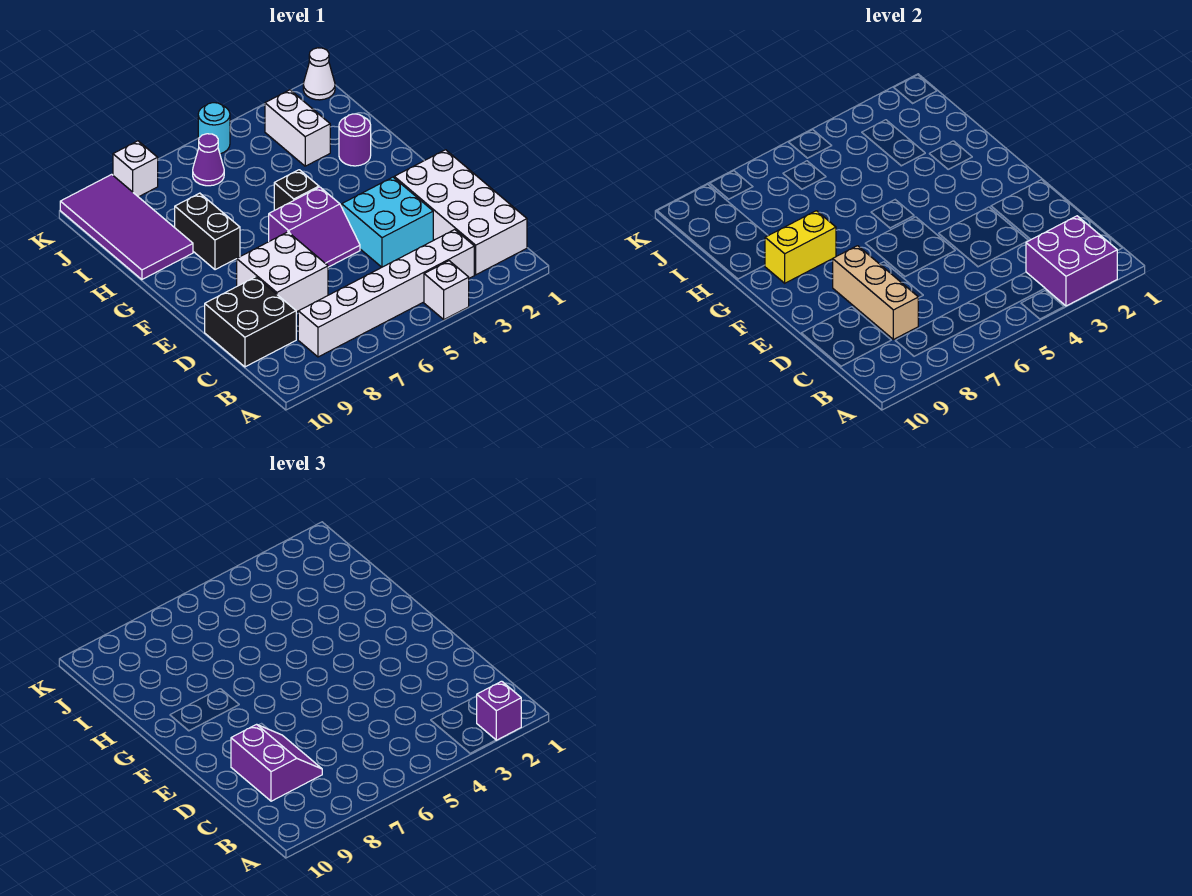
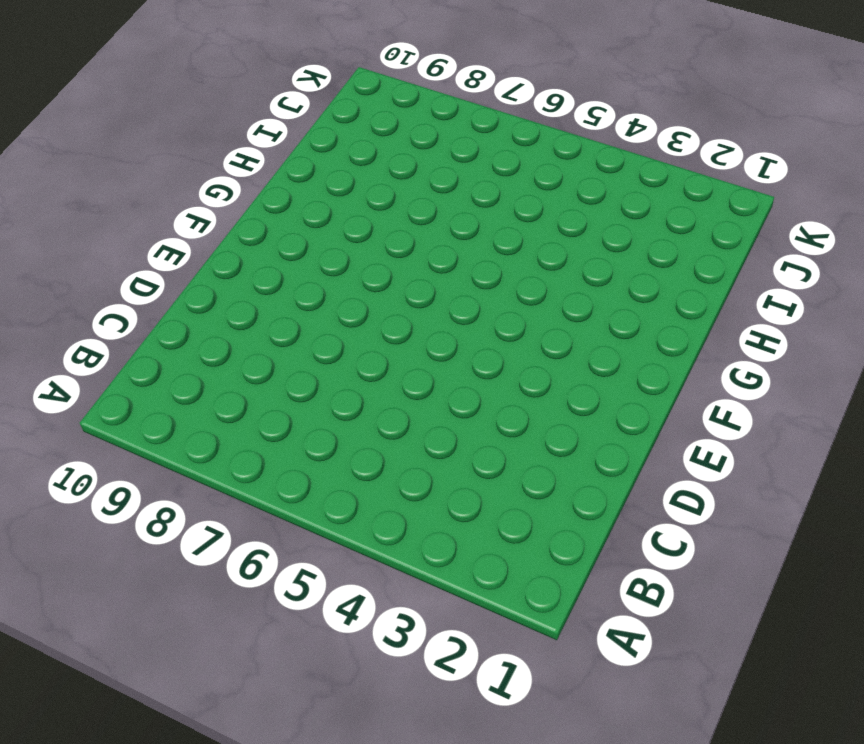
none -> white 1x1 brick [424,261,469,320]
none -> white 2x4 brick [394,150,527,275]
none -> white 1x6 brick [298,230,474,357]

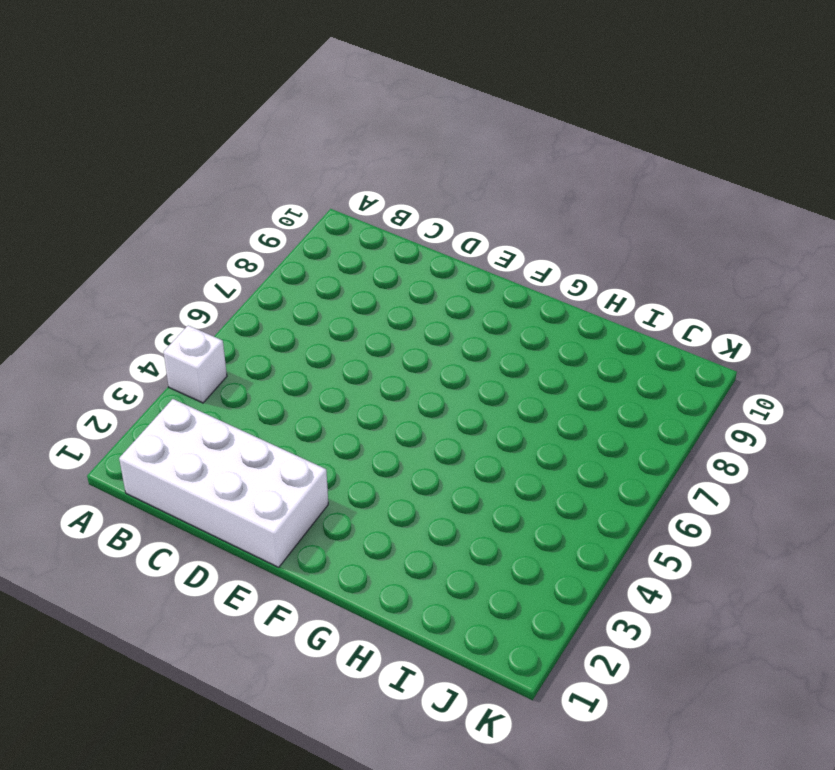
none -> white 1x6 brick [298,230,474,357]
none -> black 2x2 brick [205,277,296,367]
none -> cyan 2x2 brick [341,177,433,267]

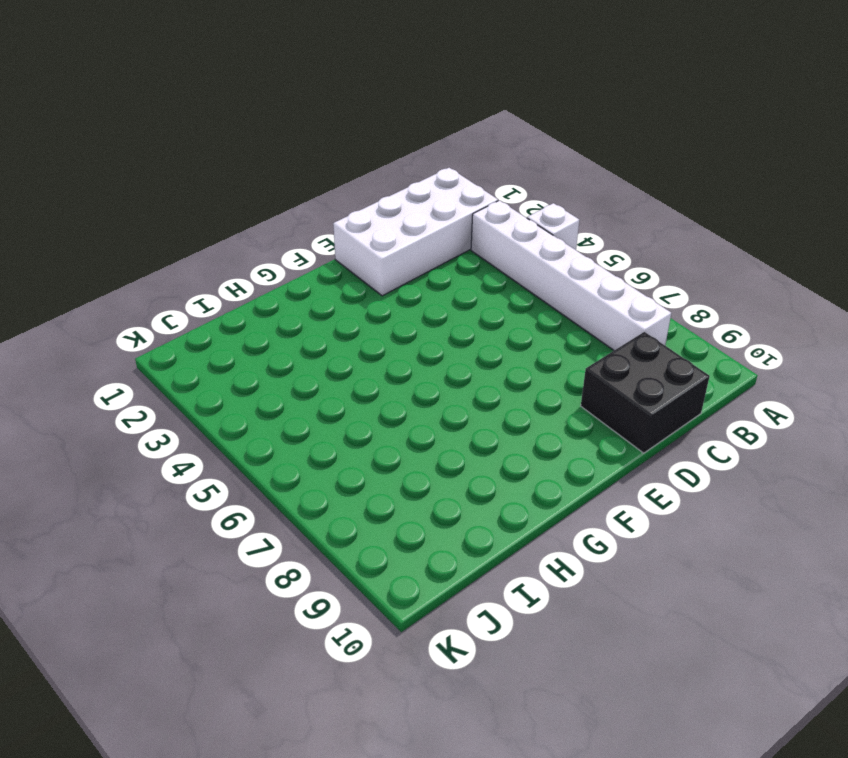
none -> cyan 2x2 brick [341,177,433,267]
none -> white 2x2 brick [237,232,328,312]
none -> purple 2x2 slope [269,187,360,267]

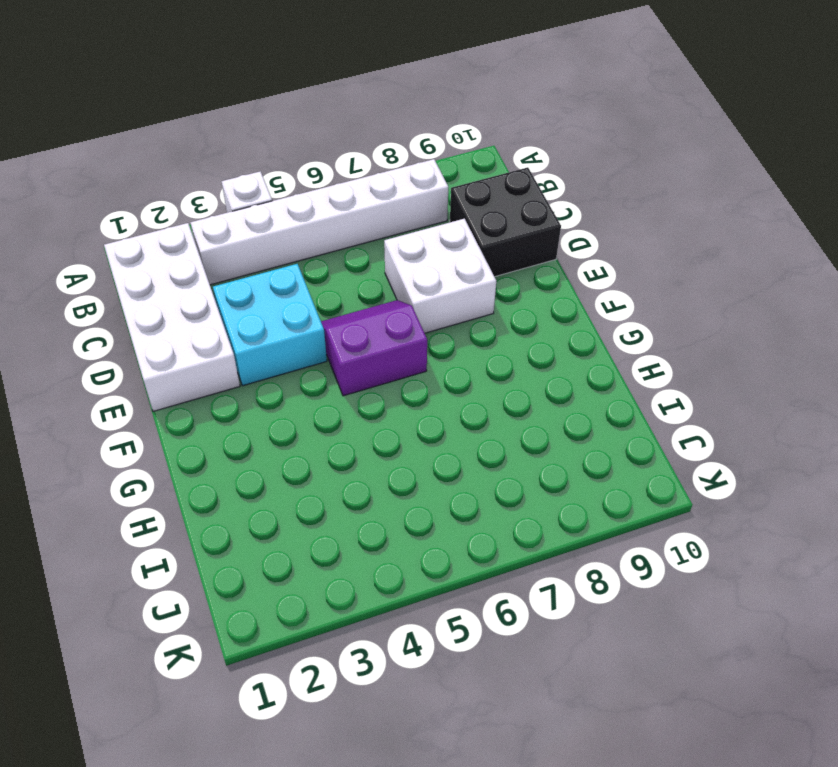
none -> black 1x1 brick [274,170,319,210]
none -> black 1x2 brick [175,193,240,270]
none -> purple 1x1 round brick [339,114,371,166]

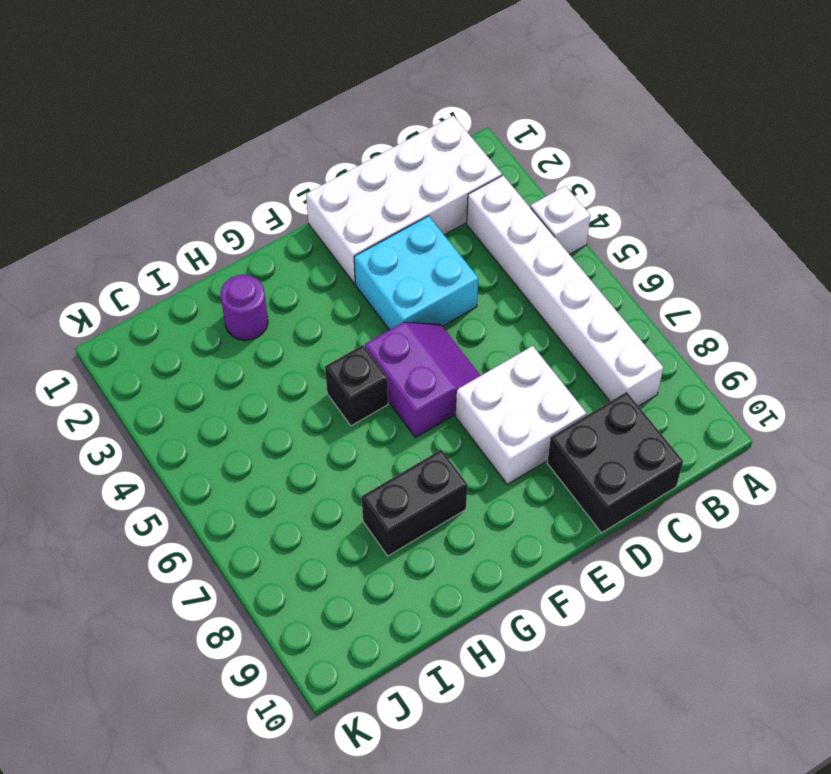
none -> purple 2x4 tile [60,174,193,280]
none -> white 1x2 brick [265,90,330,166]
none -> purple 1x1 cone [193,134,224,186]

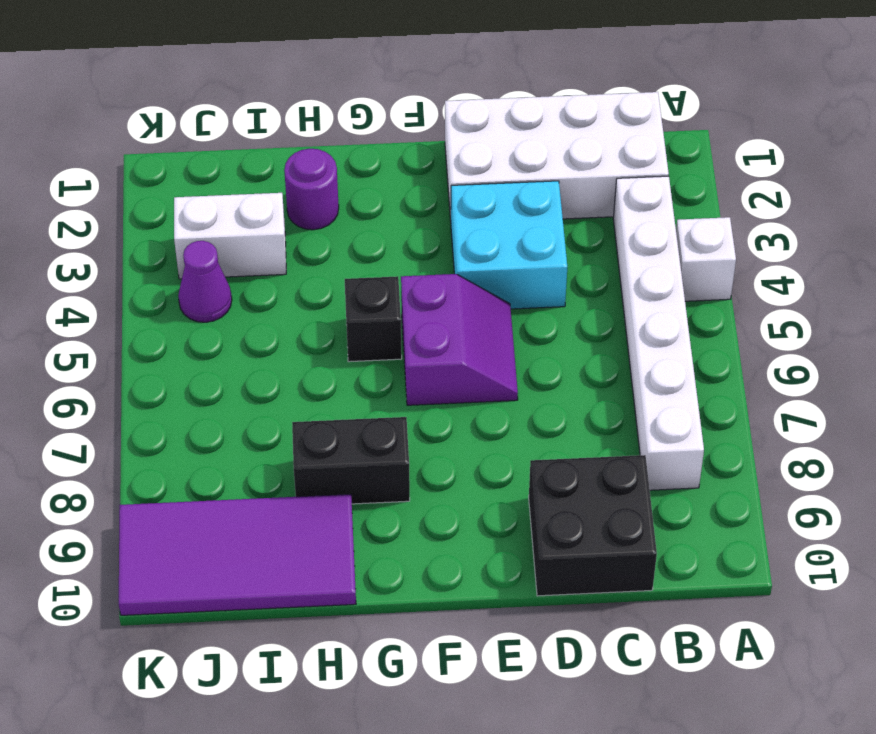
purple 1x1 cone [178,241,232,322] -> purple 1x1 cone moved to [193,134,224,186]
none -> white 2x2 brick [237,232,328,312]
none -> white 1x1 cone [303,48,335,100]
none -> cyan 1x1 round brick [198,103,230,154]

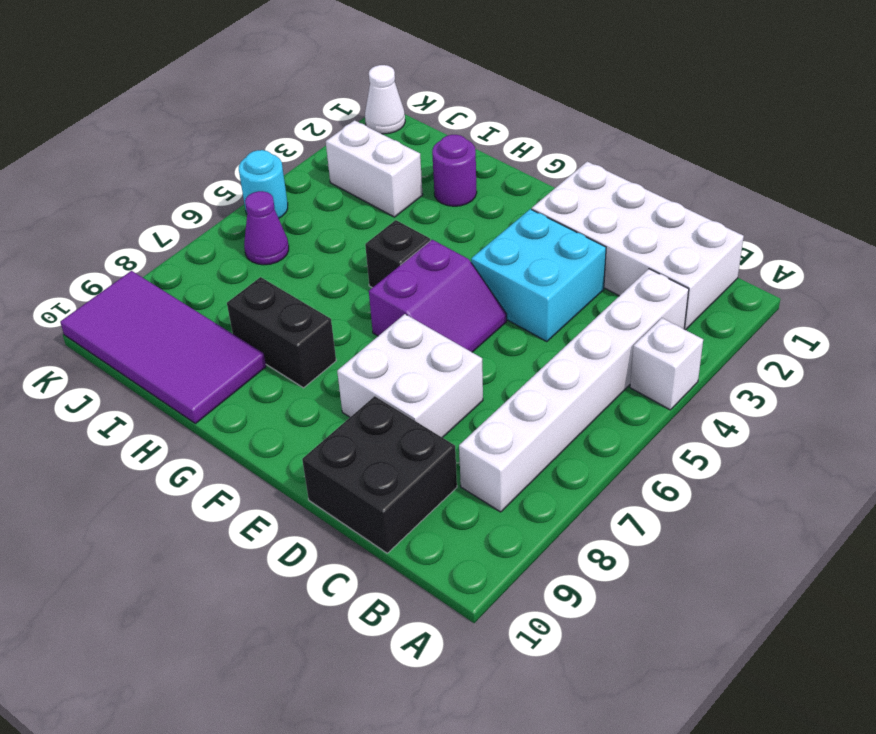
none -> white 1x1 brick [113,141,158,197]
none -> purple 2x2 brick [1026,216,1118,306]
none -> tan 1x3 brick [833,246,918,340]

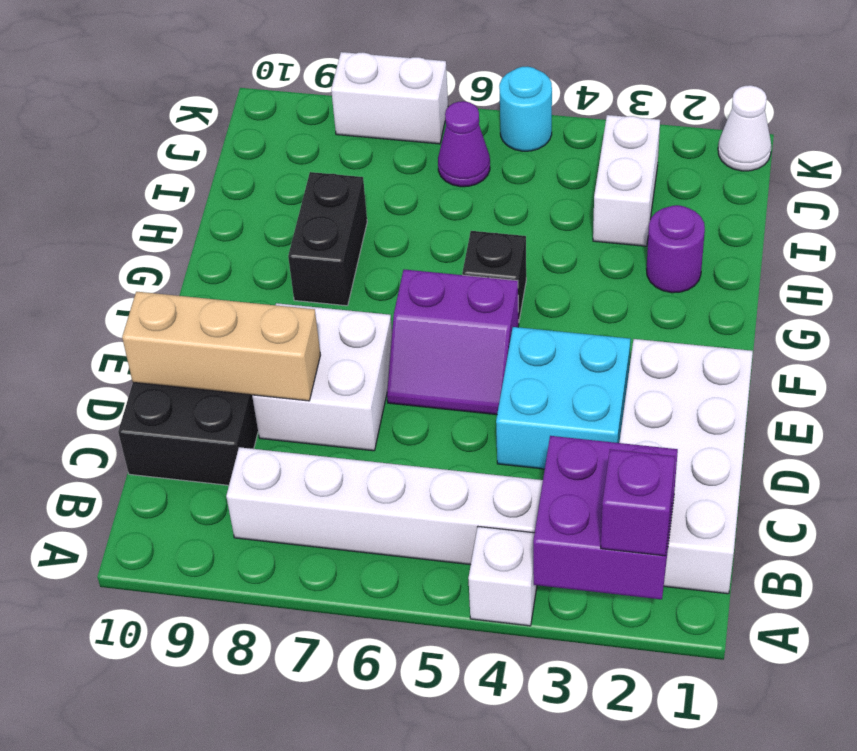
tan 1x3 brick [122,292,320,401] -> tan 1x3 brick turned to [833,246,918,340]
white 1x2 brick [331,52,448,144] -> white 1x1 brick [113,141,158,197]
none -> purple 2x4 tile [60,174,193,280]
none -> yellow 1x2 brick [765,211,836,283]
none -> purple 2x2 slope [231,724,322,801]

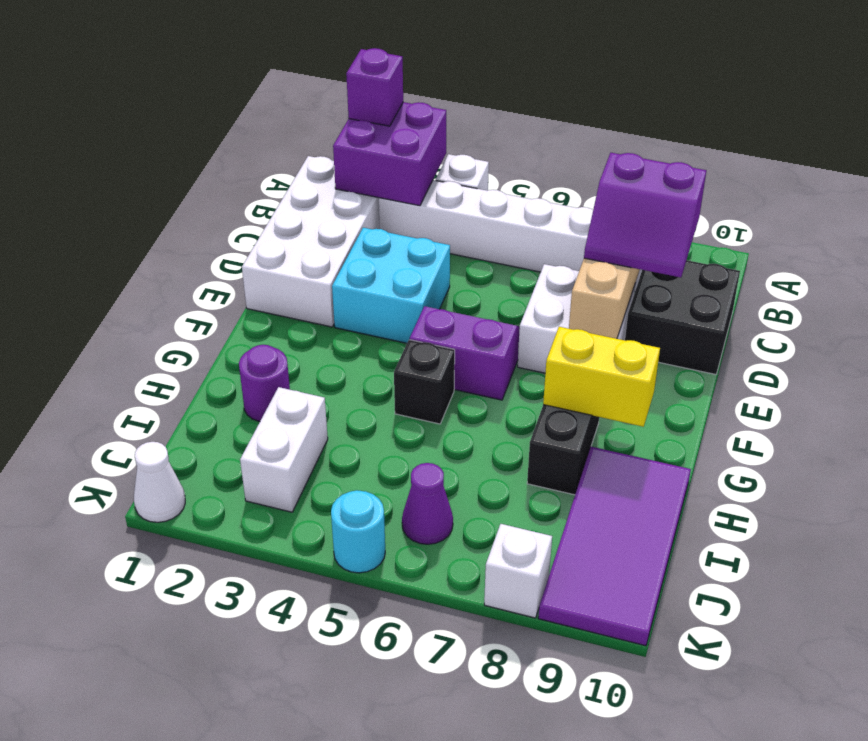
purple 2x2 slope [584,153,706,277] -> purple 2x2 slope turned to [231,724,322,801]

